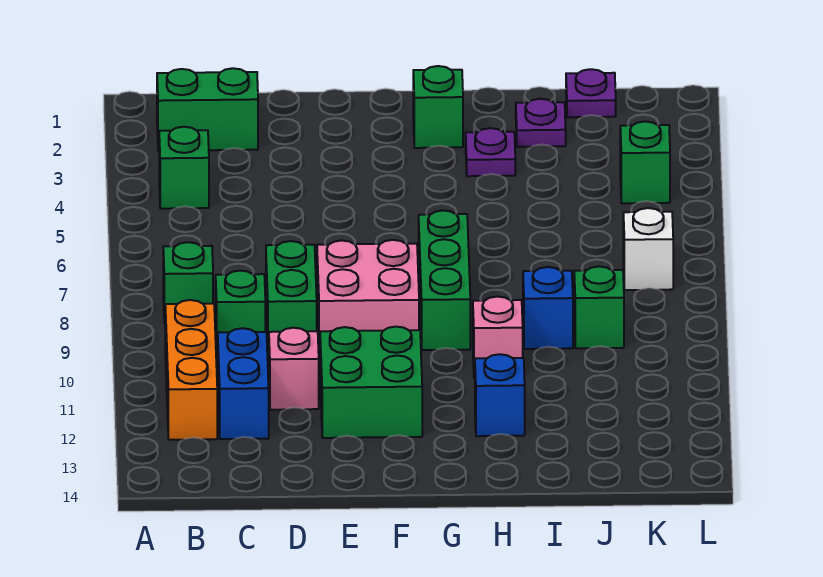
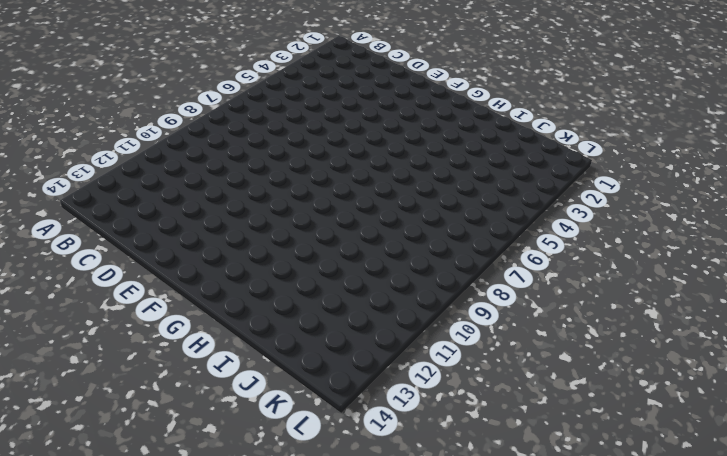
none -> green 1x2 brick [157,68,258,151]
none -> green 1x1 brick [159,127,209,209]
none -> green 1x1 brick [163,242,213,324]

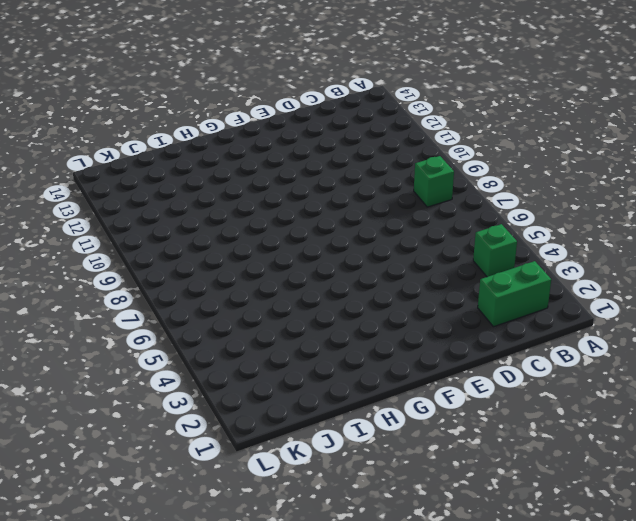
none -> orange 1x3 brick [165,300,217,440]
none -> green 1x1 brick [216,271,265,352]
none -> blue 1x2 brick [218,328,269,439]

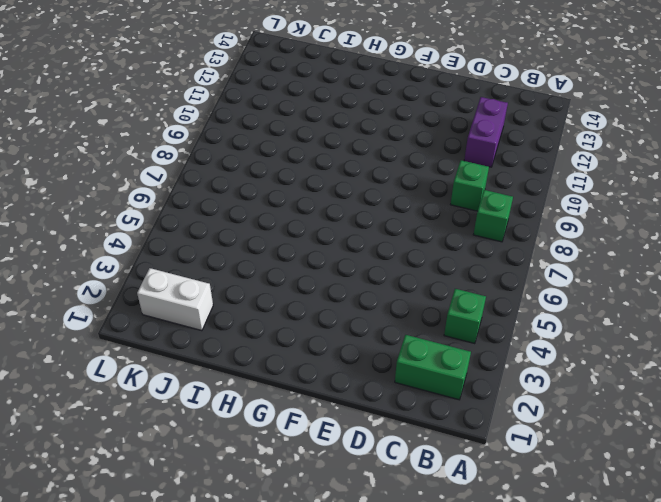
purple 1x2 brick [464,97,508,167] -> blue 1x2 brick [218,328,269,439]
white 1x2 brick [137,268,213,331] -> none
none -> orange 1x3 brick [165,300,217,440]
none -> green 1x2 brick [266,241,317,352]
none -> pink 1x1 brick [269,328,319,410]

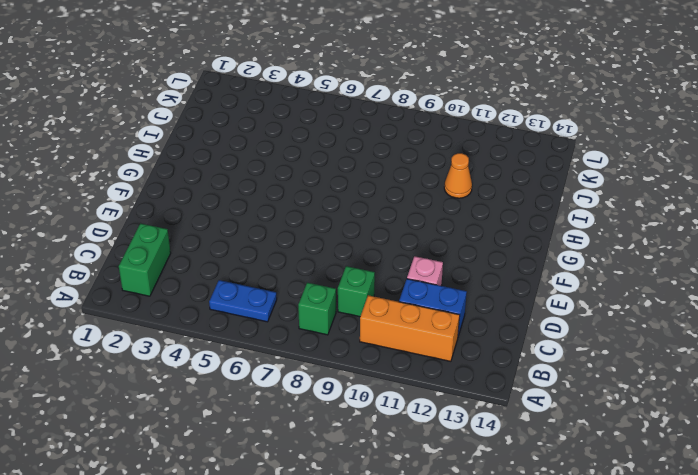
blue 1x2 plate [209,280,277,322] -> none
orange 1x1 cone [444,153,472,198] -> none
none -> green 1x1 brick [159,127,209,209]
none -> green 1x2 brick [266,241,317,352]
none -> pink 2x2 brick [317,240,419,351]

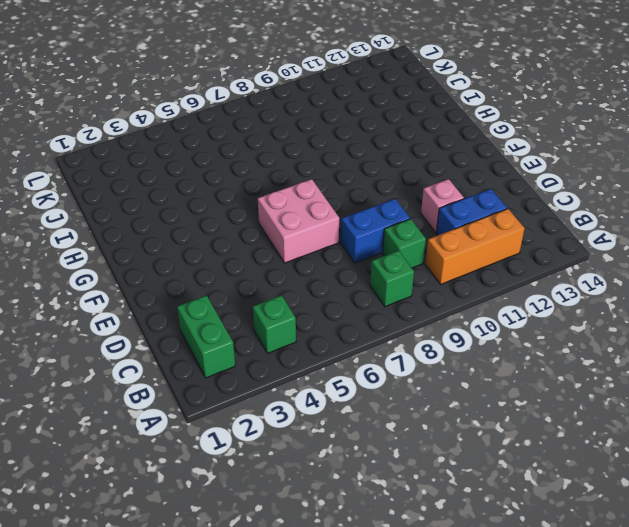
blue 1x2 brick [341,199,410,263] -> green 1x2 brick [266,241,317,352]
pink 2x2 brick [258,179,339,263] -> pink 2x2 brick moved to [317,240,419,351]
none -> green 2x2 brick [320,327,422,438]
none -> green 1x1 brick [413,66,463,148]
none -> green 1x3 brick [419,210,470,350]

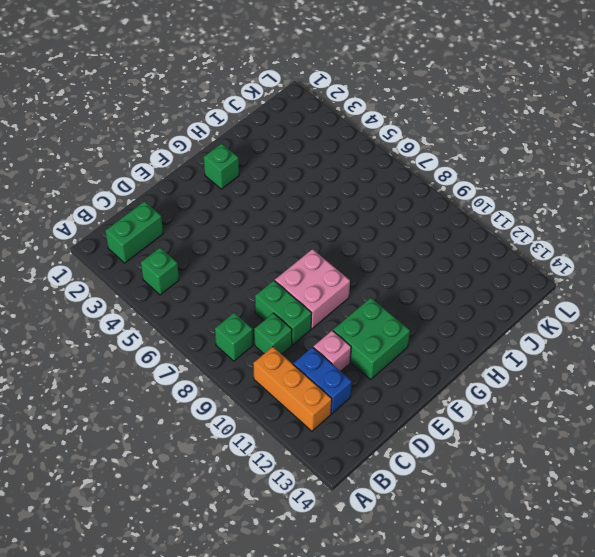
none -> green 1x3 brick [419,210,470,350]
none -> purple 1x1 plate [466,128,515,176]
none -> pink 1x1 brick [473,297,523,378]

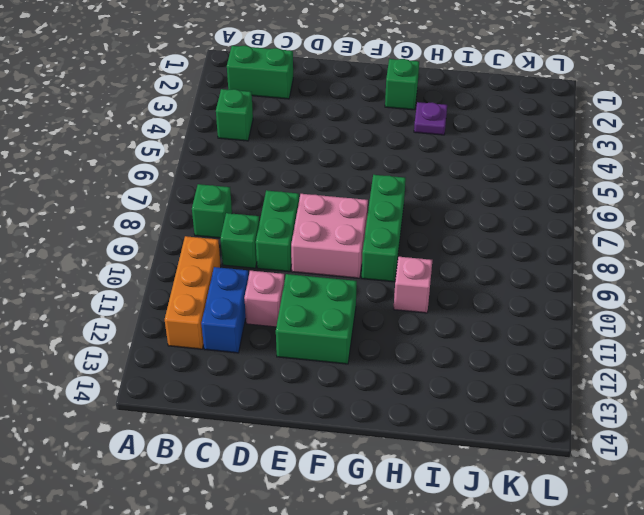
none -> blue 1x1 brick [475,354,525,436]
none -> purple 1x1 plate [516,99,566,147]
none -> blue 1x1 brick [523,267,573,349]

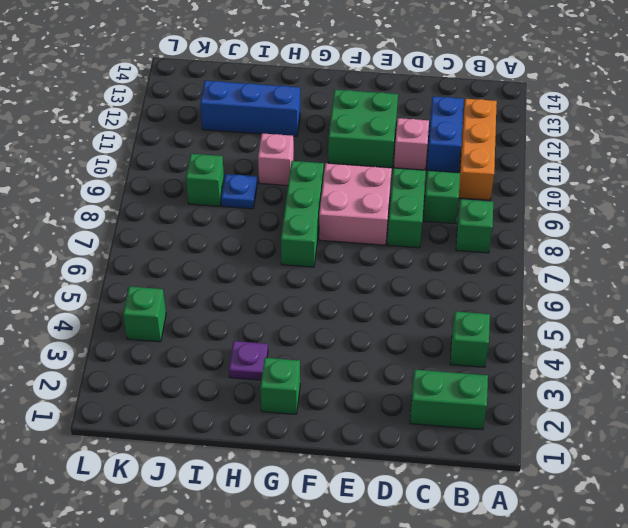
blue 1x3 brick [200,81,300,136] -> blue 1x1 brick [475,354,525,436]
blue 1x1 plate [221,174,257,209] -> blue 1x1 brick [523,267,573,349]
none -> purple 1x1 plate [516,99,566,147]
none -> purple 1x1 plate [566,69,616,117]
none -> white 1x1 brick [623,208,673,290]

